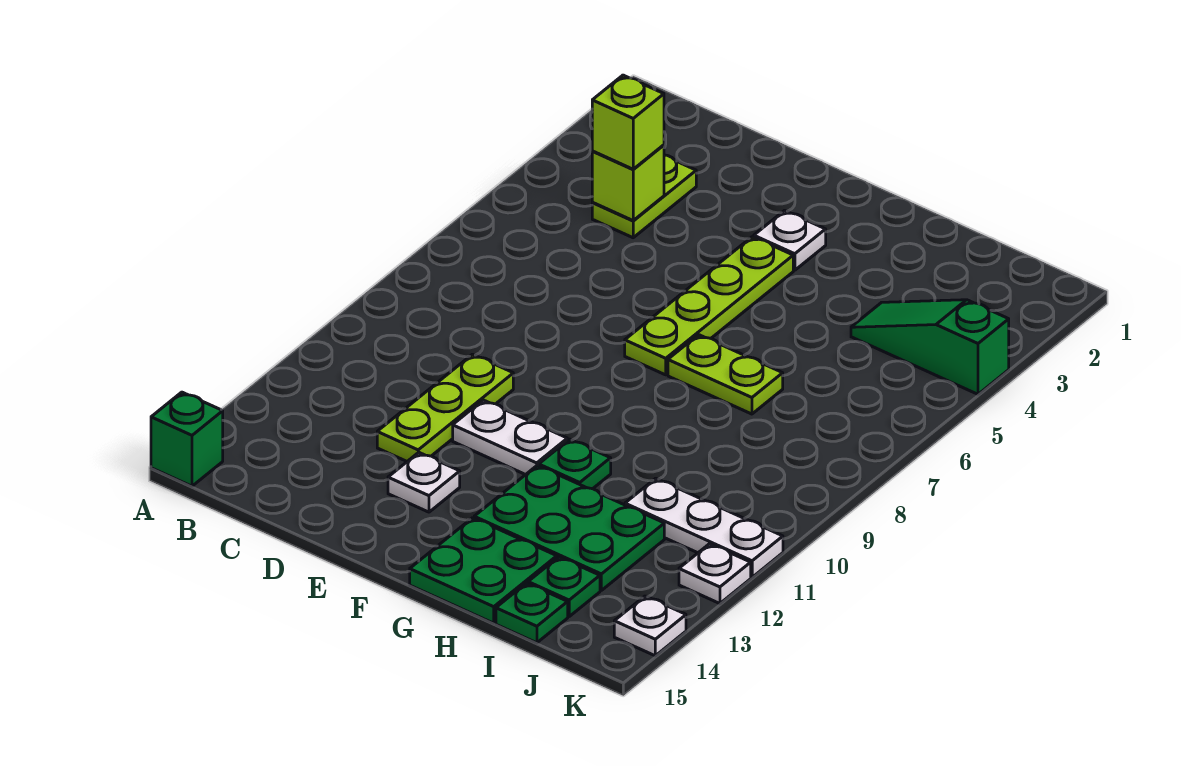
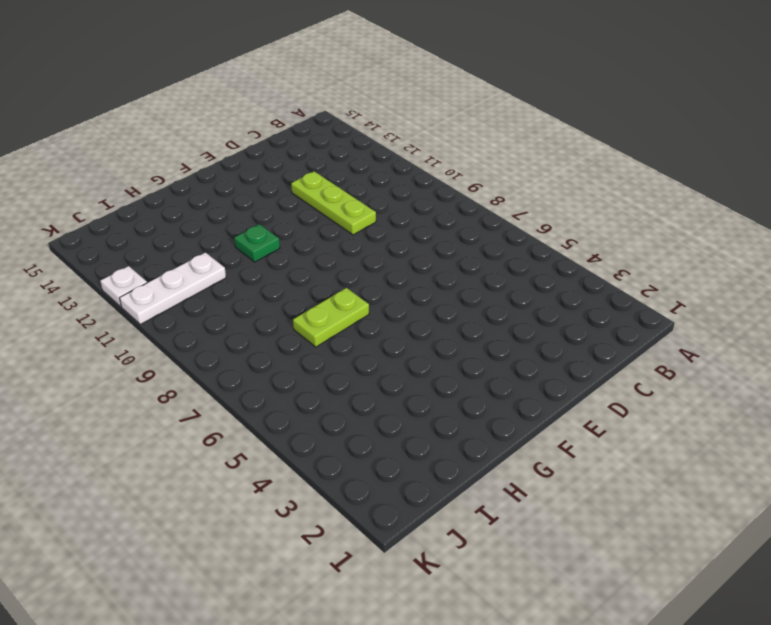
none -> green 1x1 brick [151,392,223,486]
none -> lime 1x2 plate [592,155,696,238]
none -> white 1x2 plate [453,400,567,475]

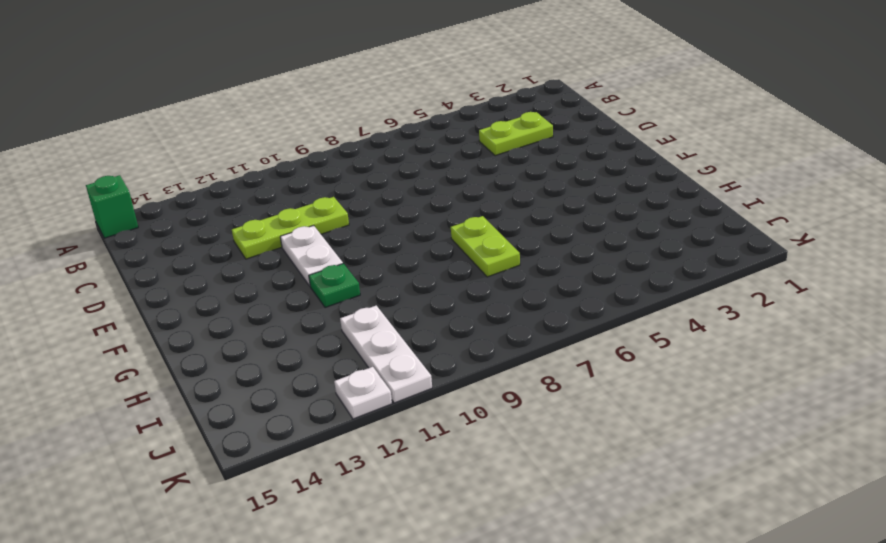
none -> white 1x1 plate [388,452,460,512]
none -> white 1x1 plate [754,211,826,270]
none -> lime 1x4 plate [625,237,793,375]

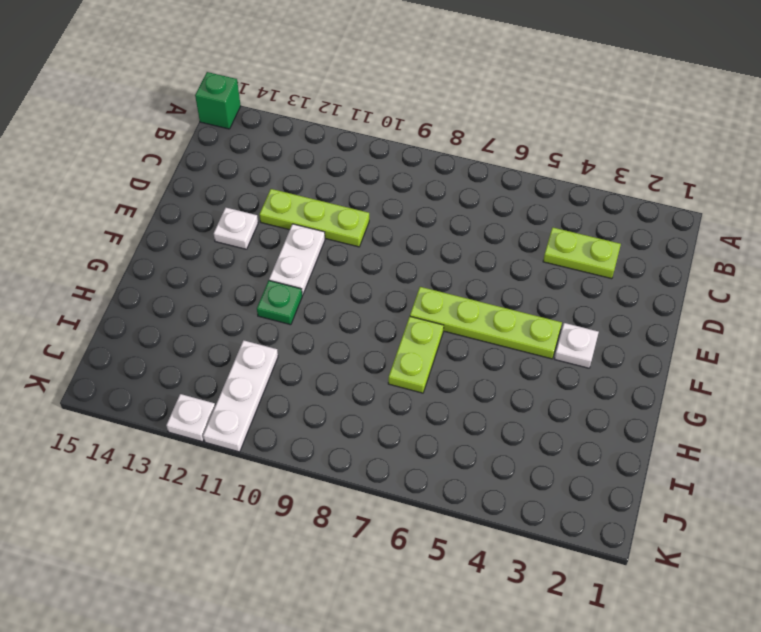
none -> green 2x3 plate [474,465,664,590]
none -> green 2x2 plate [410,518,557,623]
none -> green 1x3 slope [851,300,1009,394]

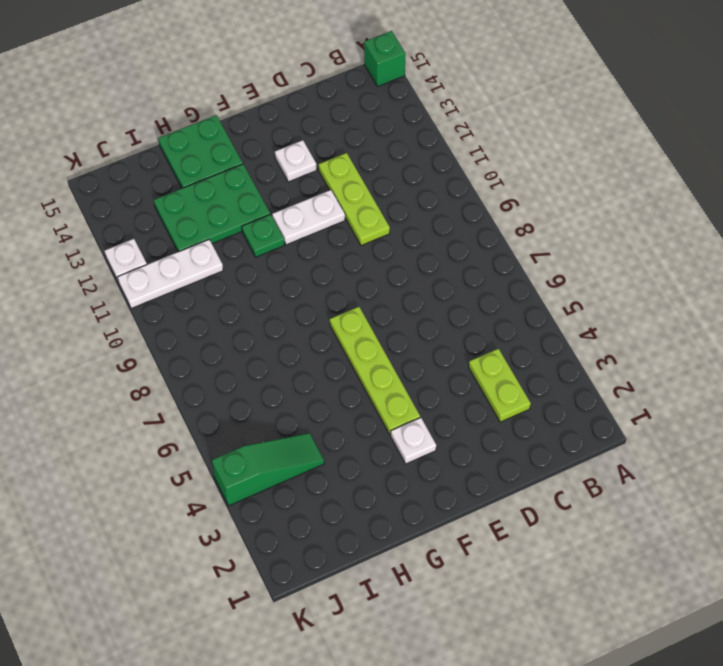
none -> lime 1x2 plate [668,335,783,414]
none -> green 1x1 plate [528,557,600,617]
none -> green 1x1 plate [496,583,568,643]

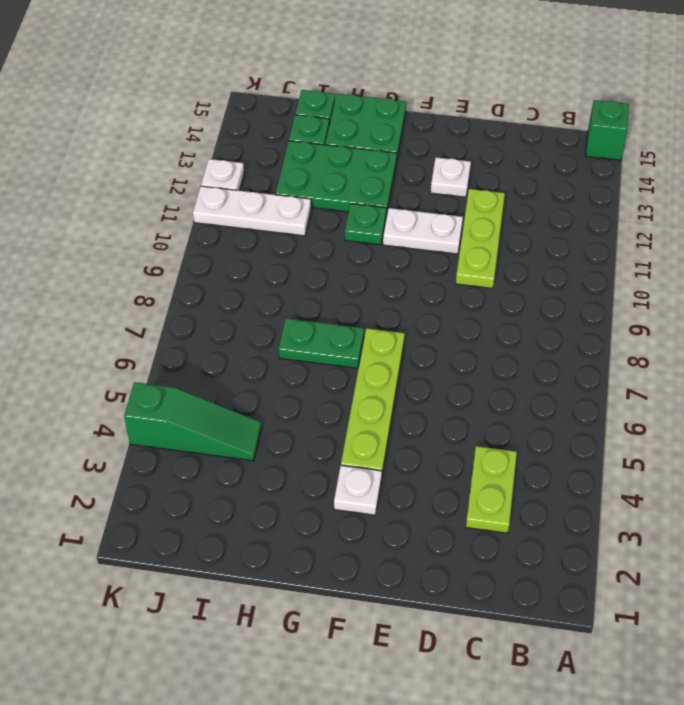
green 1x2 plate [279,318,364,368] -> lime 1x2 plate [668,335,783,414]
none -> white 1x1 plate [614,596,686,656]
none -> lime 1x1 brick [592,145,664,220]
none -> lime 1x1 brick [592,75,664,169]

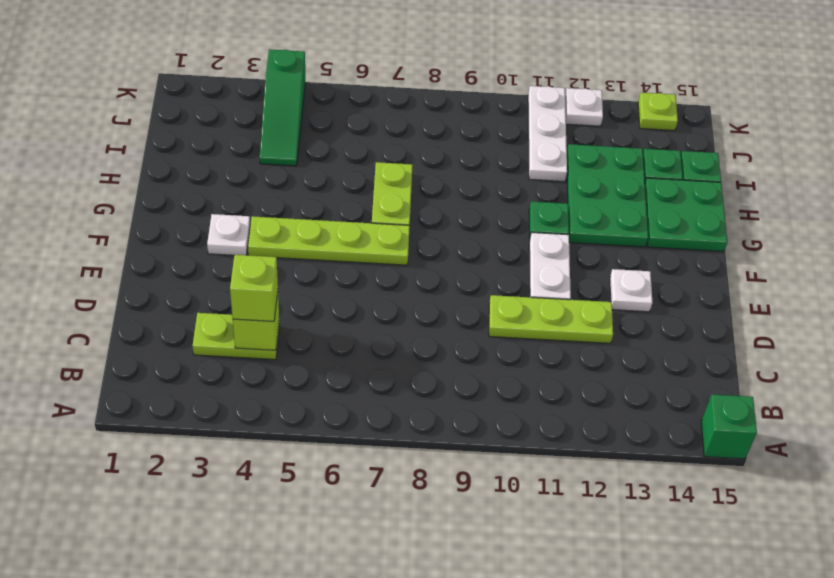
lime 1x1 plate [638,93,678,131] -> white 1x1 plate [614,596,686,656]

